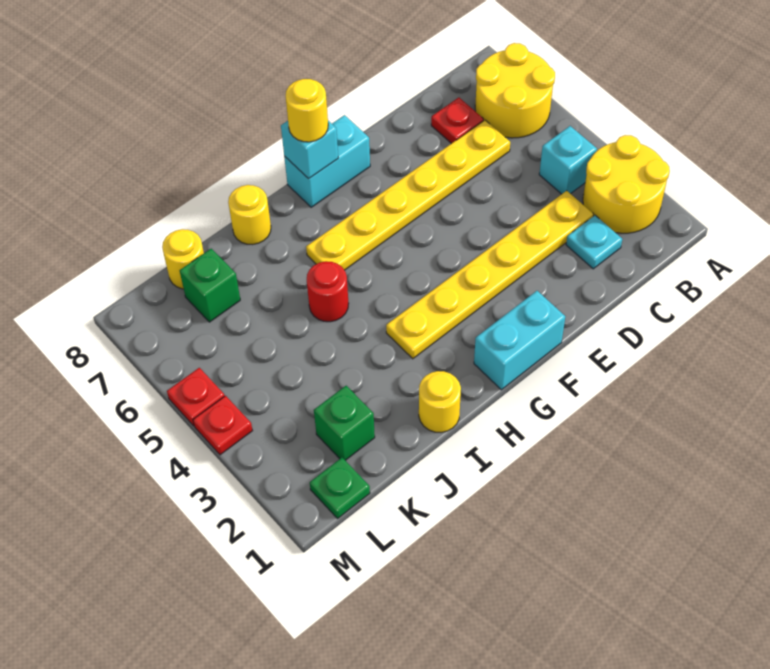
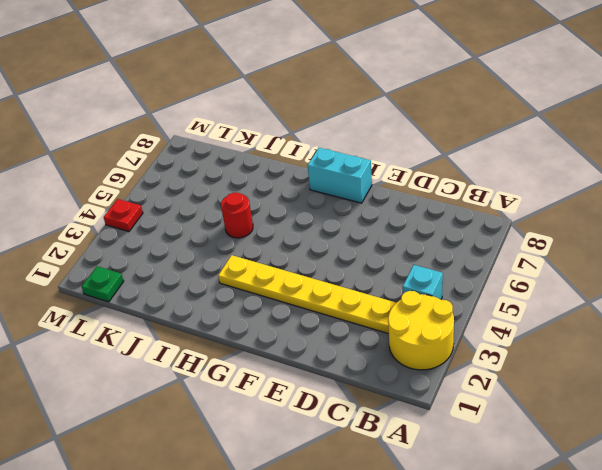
none -> yellow 2x2 round brick [475,43,555,138]
none -> cyan 1x1 plate [566,215,622,269]
none -> yellow 1x6 plate [306,120,510,270]

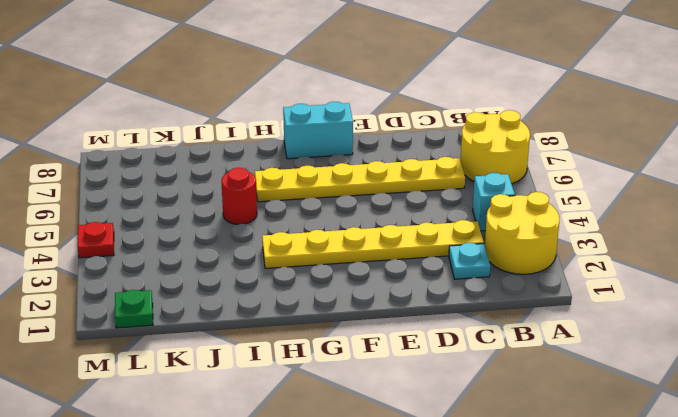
none -> red 1x1 plate [431,98,484,144]
none -> cyan 1x2 brick [474,291,565,390]
none -> yellow 1x1 round brick [419,371,461,432]

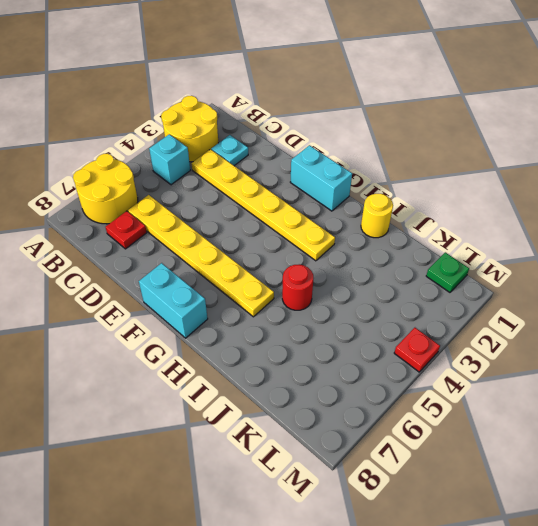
none -> yellow 1x1 round brick [228,185,271,245]
none -> green 1x1 brick [314,386,375,460]
none -> green 1x1 brick [180,249,240,322]

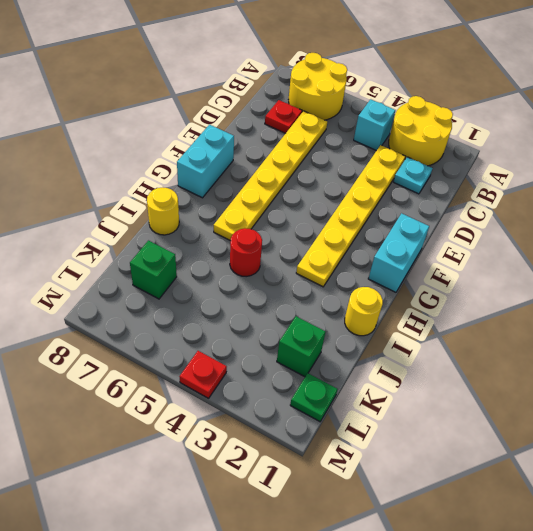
none -> yellow 1x1 round brick [162,229,204,289]
none -> red 1x1 plate [167,368,225,426]
none -> cyan 1x1 brick [281,121,338,179]

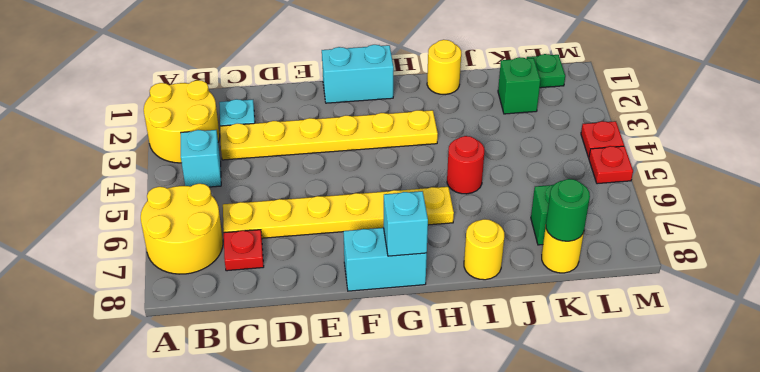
green 1x1 round brick [546,179,590,241] -> none
none -> yellow 1x1 round brick [286,79,328,142]

